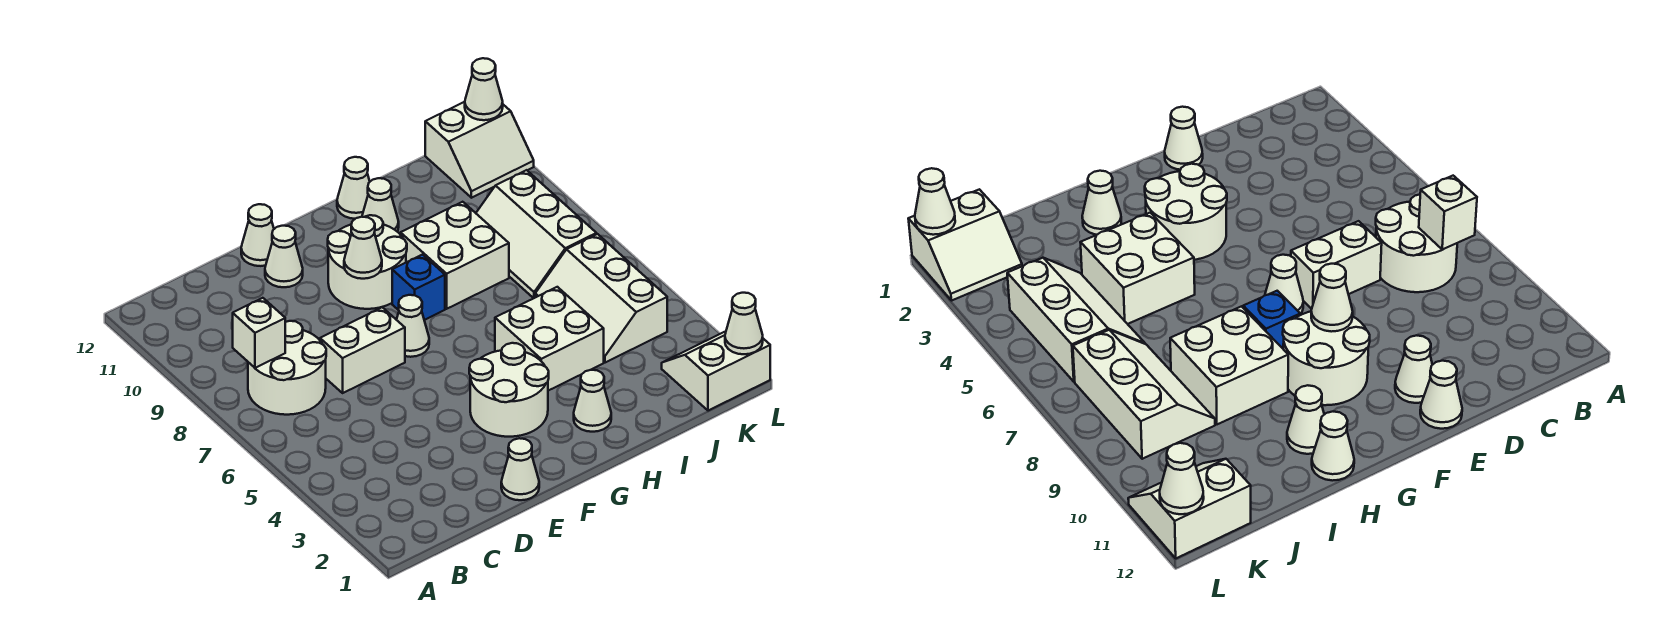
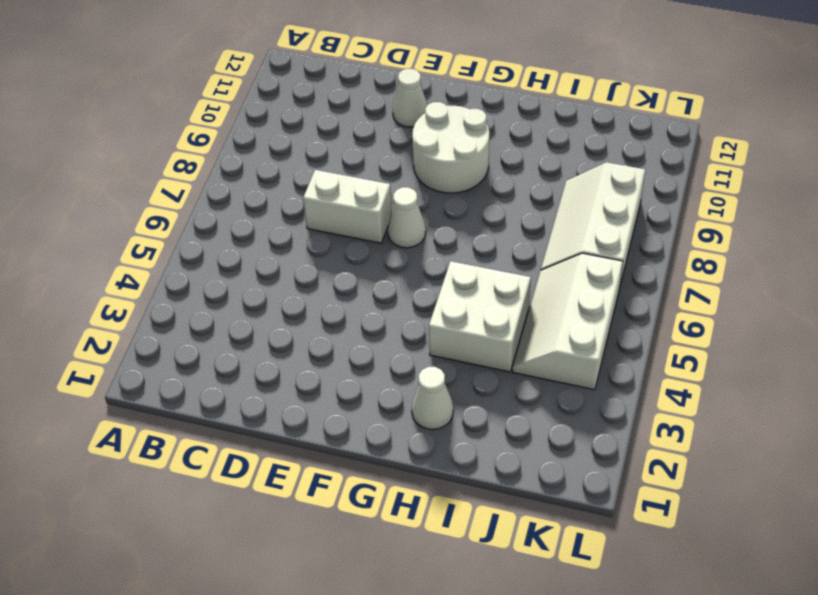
none -> white 2x2 round brick [248,321,326,415]
none -> white 1x1 cone [501,438,539,500]
none -> white 1x1 cone [241,204,274,266]

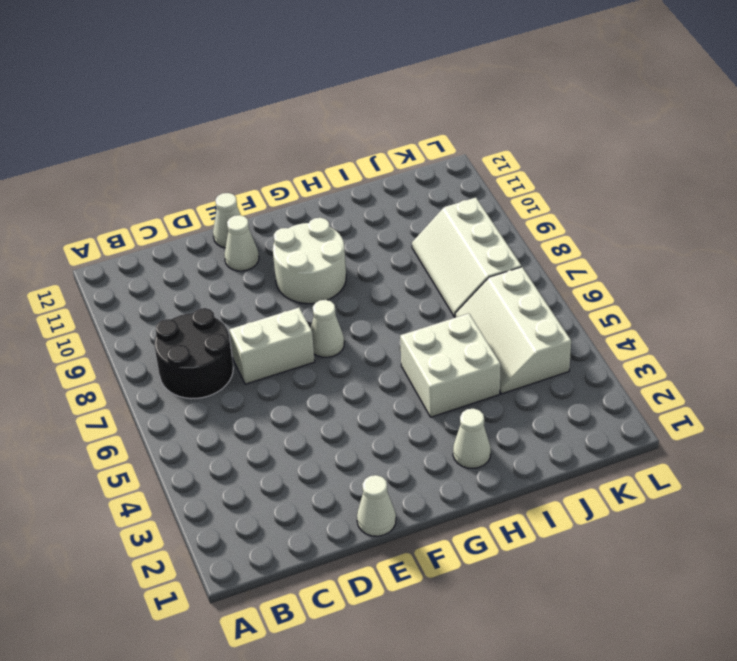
black 2x2 round brick [154,308,233,399] -> white 2x2 round brick [248,321,326,415]
none -> white 2x2 round brick [469,343,549,437]
none -> blue 1x1 brick [392,255,445,320]
none -> white 2x2 brick [400,202,509,309]

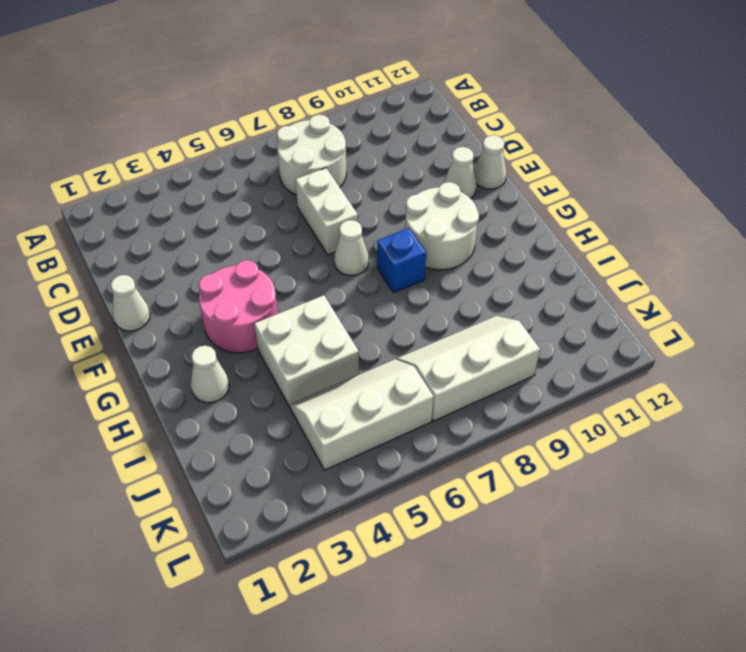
pink 2x2 round brick [199,260,278,353] -> white 2x2 round brick [469,343,549,437]
none -> white 2x2 brick [400,202,509,309]
none -> white 1x1 cone [362,178,399,232]
none -> white 1x1 cone [337,157,370,219]

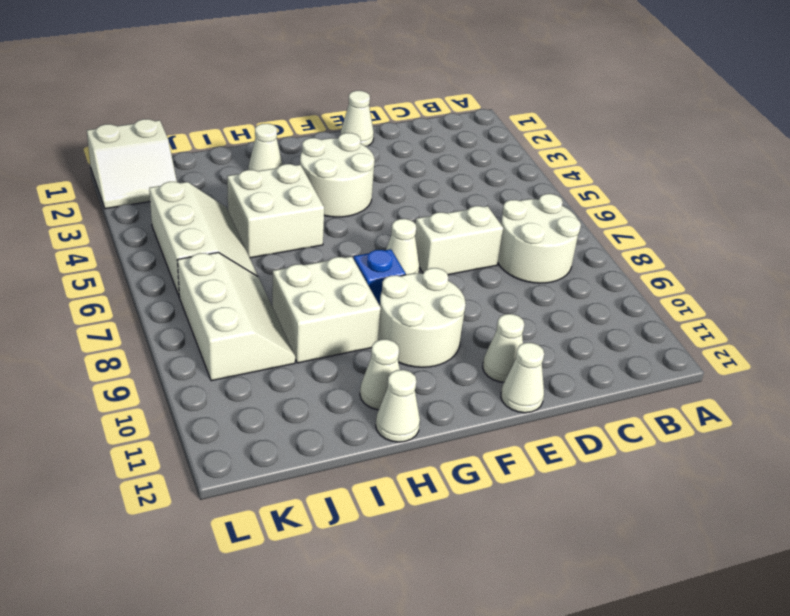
none -> white 2x2 slope [425,102,534,198]
none -> white 1x1 brick [233,298,285,368]
none -> white 1x1 cone [344,217,382,279]

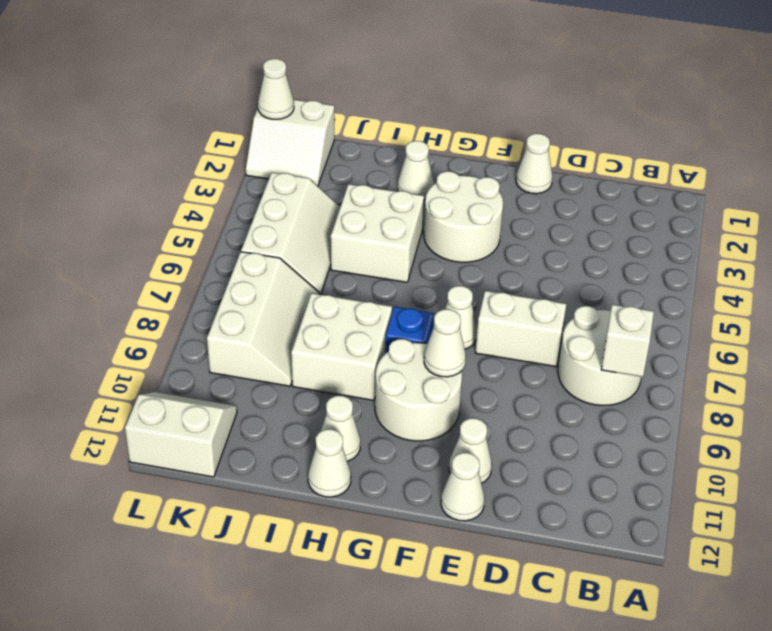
none -> white 1x1 cone [465,58,503,120]

